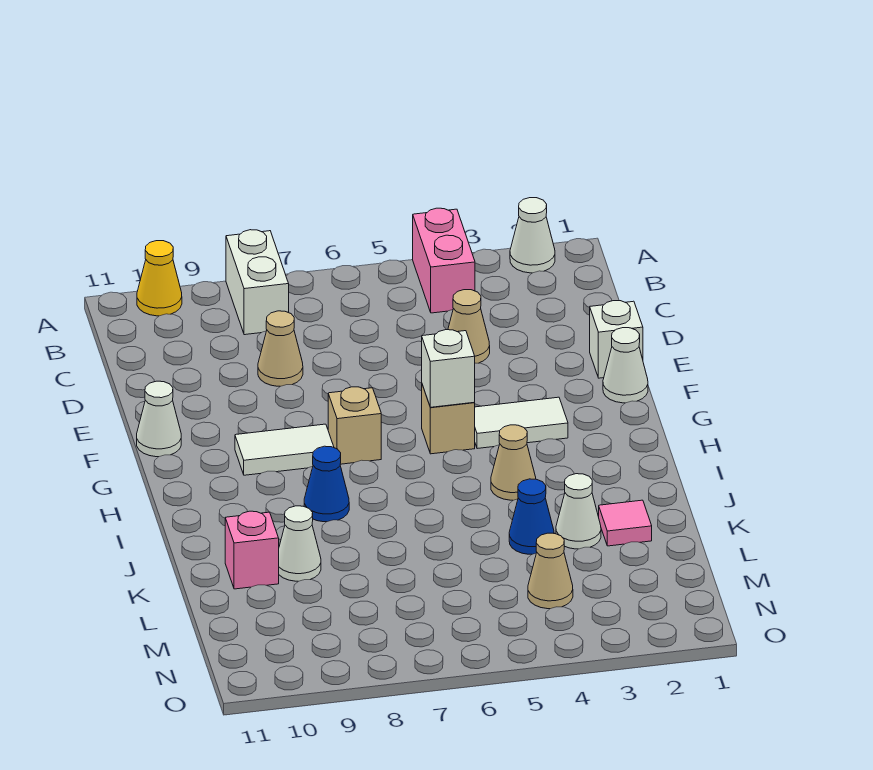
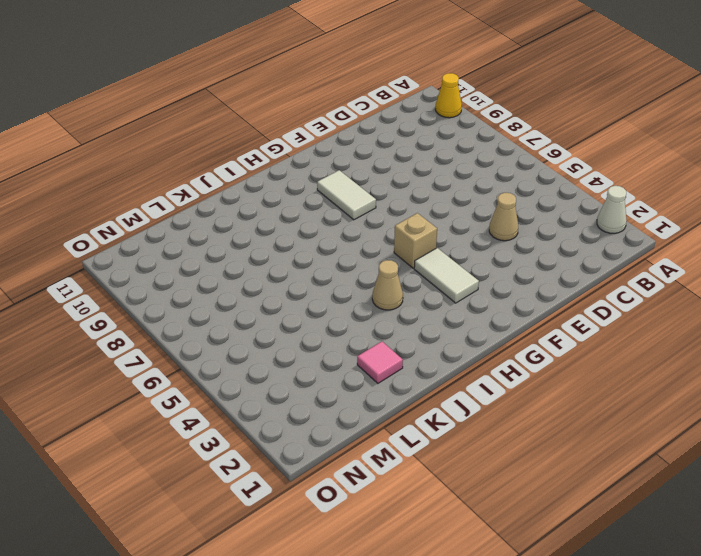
none -> pink 1x2 brick [413,208,475,313]
none -> white 1x2 brick [226,230,289,335]
none -> tan 1x1 cone [258,311,303,386]

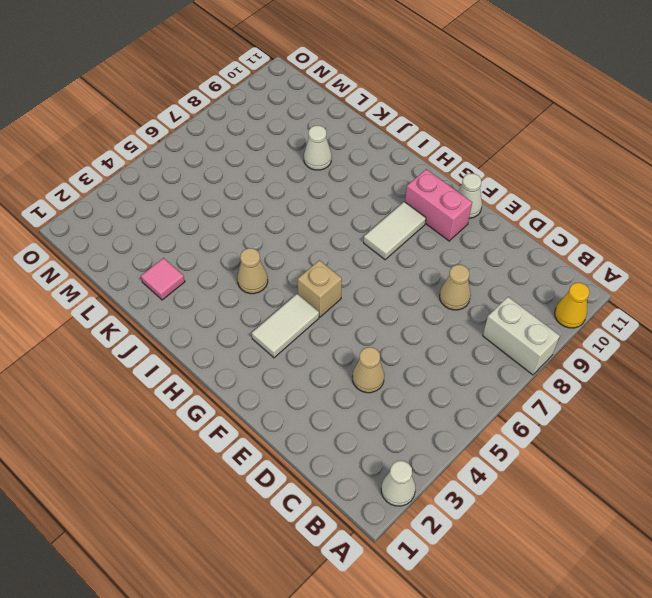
pink 1x2 brick [405,169,472,241] -> pink 1x2 brick moved to [413,208,475,313]
none -> white 1x1 brick [590,301,643,378]
none -> white 1x1 cone [603,328,648,403]
none -> tan 1x1 brick [328,387,381,464]

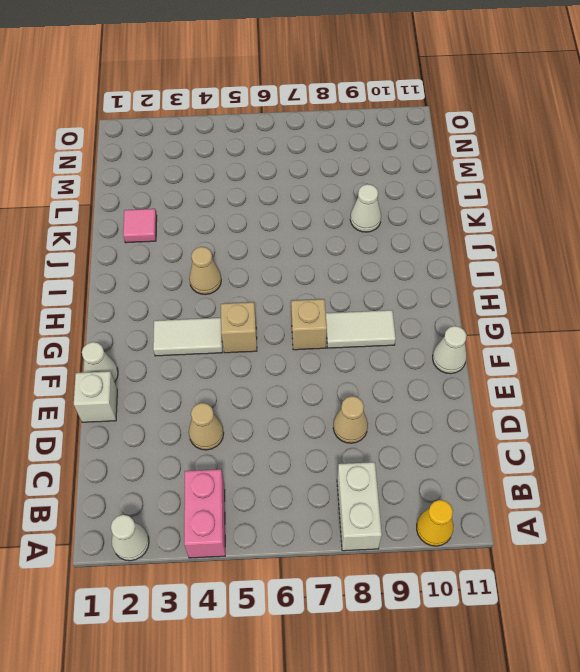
none -> blue 1x1 cone [304,446,349,522]
none -> white 1x1 cone [556,474,601,549]
none -> blue 1x1 cone [509,479,554,554]

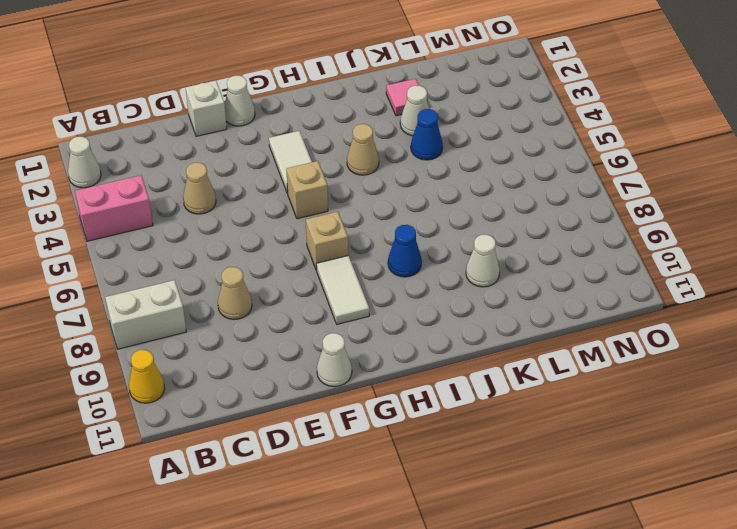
none -> pink 1x1 brick [225,511,279,589]
none -> tan 1x1 cone [528,533,573,609]
none -> white 1x1 brick [422,330,475,407]

